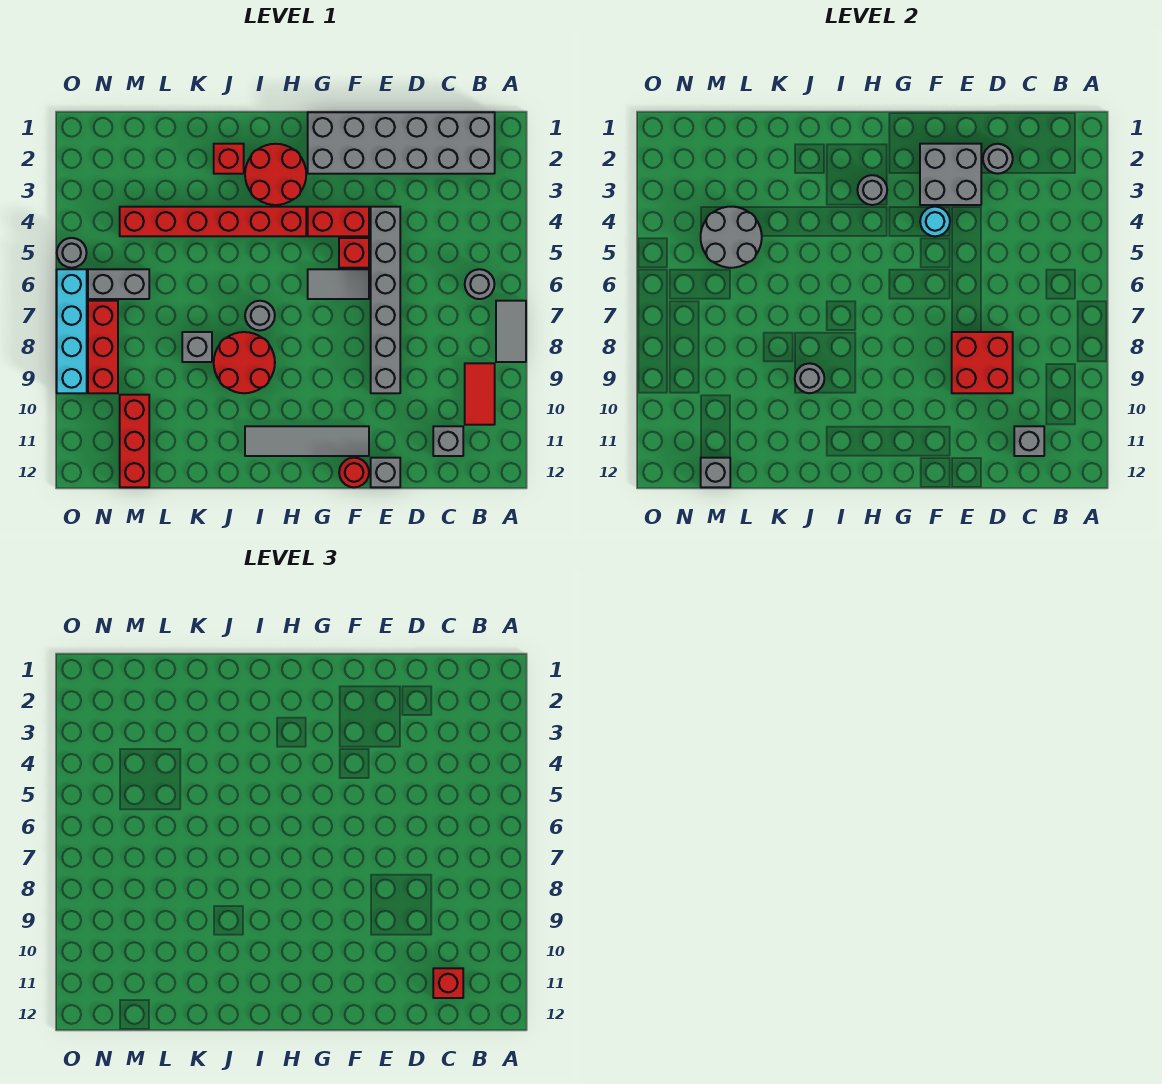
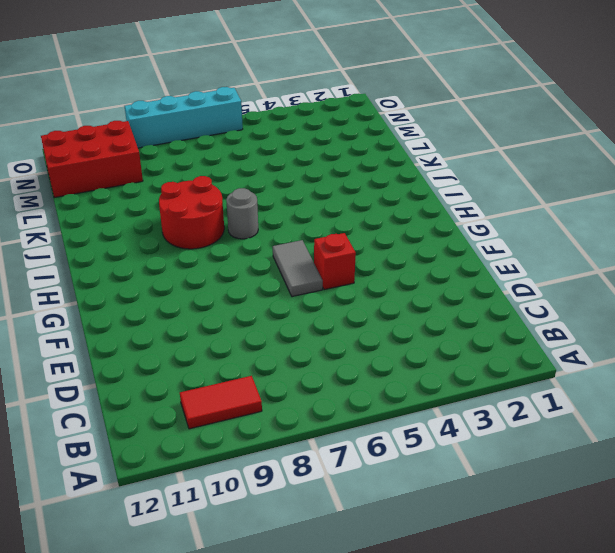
red 2x3 brick [41,121,143,198] -> red 1x3 brick [120,395,149,487]
none -> grey 1x2 tile [496,301,526,362]
none -> grey 2x6 brick [308,112,495,174]
none -> grey 1x1 round brick [465,269,495,299]
none -> grey 1x1 brick [433,426,463,456]

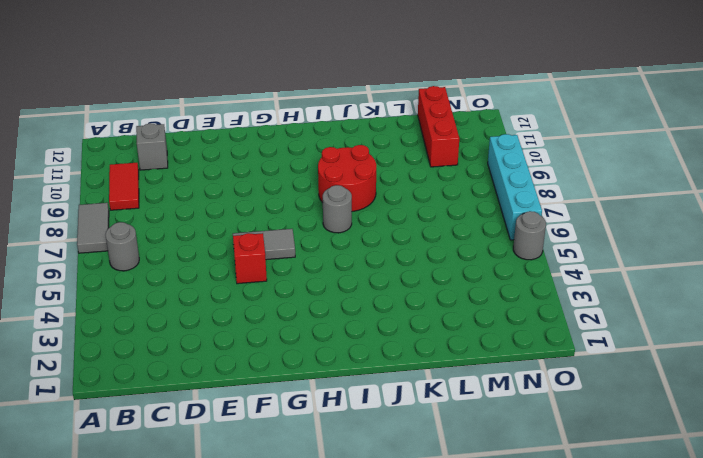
none -> grey 2x6 brick [308,112,495,174]
none -> grey 1x6 brick [371,207,400,393]
none -> grey 1x1 brick [371,458,400,487]
none -> red 1x2 brick [308,207,369,236]

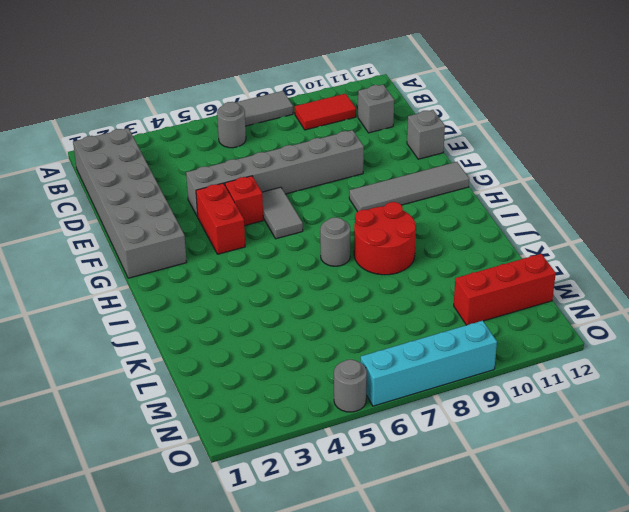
grey 1x4 tile [349,162,469,212] -> grey 1x4 tile turned to [245,426,369,456]
none -> red 1x1 round brick [339,458,369,487]
none -> red 2x2 round brick [245,144,306,205]
none -> red 1x6 brick [120,207,306,236]
none -> red 1x1 brick [214,144,244,174]

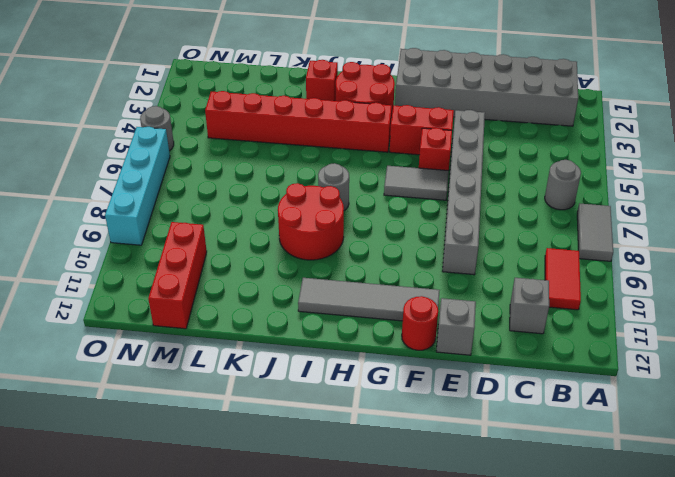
none -> grey 1x1 brick [182,332,212,362]
none -> grey 1x2 brick [88,269,149,299]
none -> red 1x3 brick [88,301,118,393]
none -> grey 1x1 brick [1014,426,1044,456]

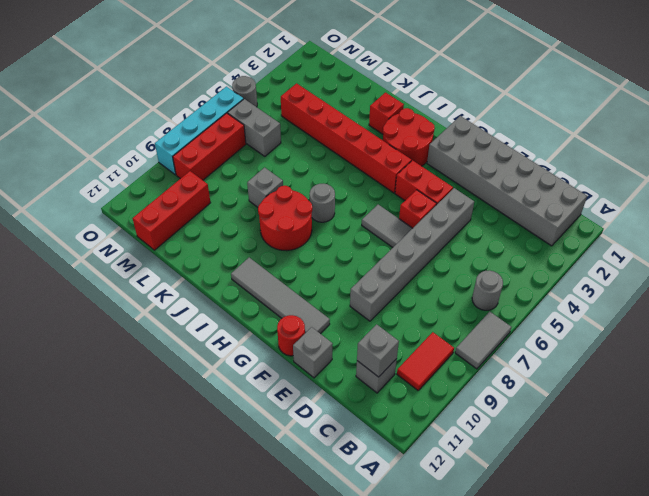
none -> grey 1x1 round brick [983,144,1013,174]
none -> red 2x2 brick [952,332,1013,393]
none -> grey 2x2 brick [920,144,981,205]
none -> cyan 1x1 round brick [920,207,950,236]

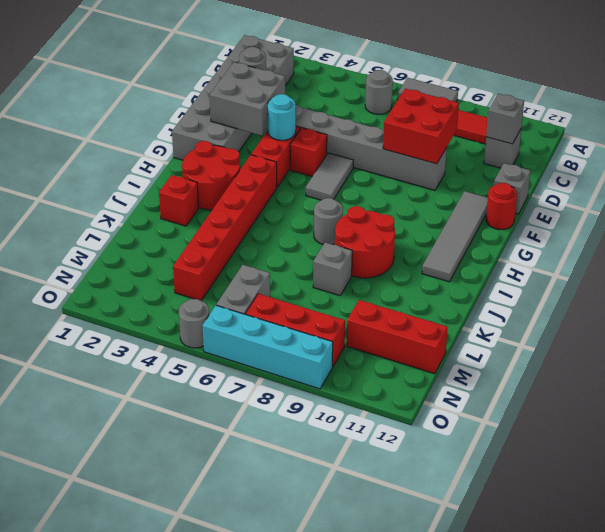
none -> grey 1x1 round brick [857,175,887,205]
none -> grey 1x1 round brick [795,363,824,393]
none -> grey 2x2 round brick [701,207,762,268]
none -> grey 1x1 brick [701,458,730,487]

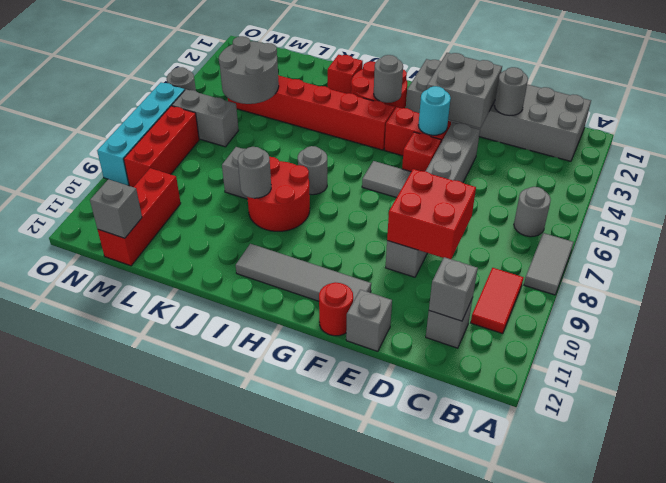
none -> red 1x1 brick [433,968,463,998]

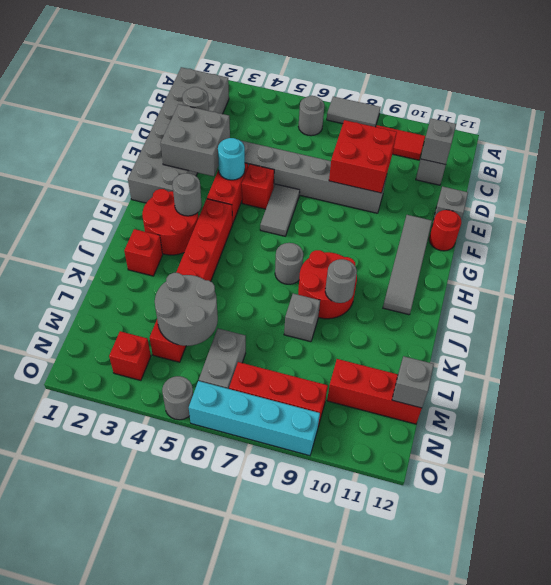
red 1x1 brick [109,331,151,380] -> red 1x1 brick moved to [433,968,463,998]

